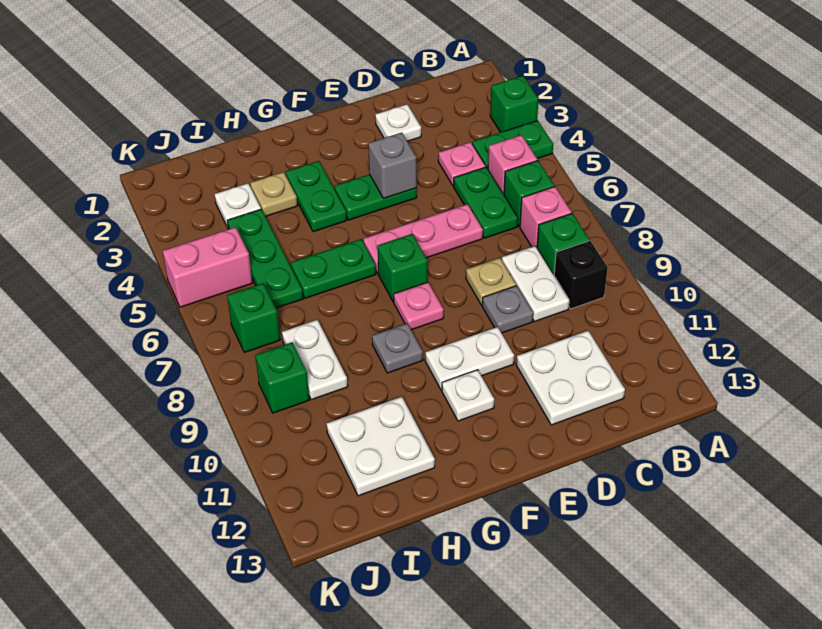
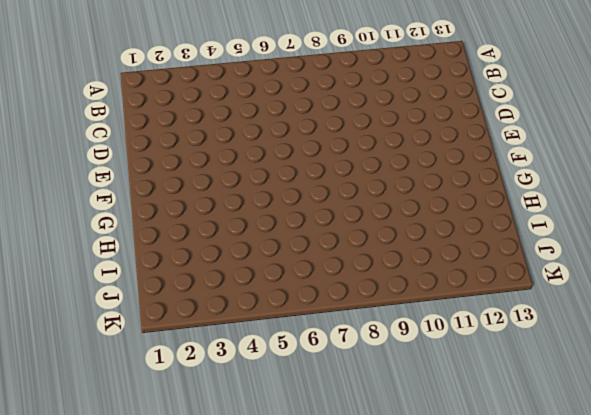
none -> green 1x1 brick [490,76,539,132]
none -> green 1x2 plate [472,121,553,169]
none -> pink 1x1 brick [488,135,537,194]
none -> green 1x1 brick [504,161,554,227]

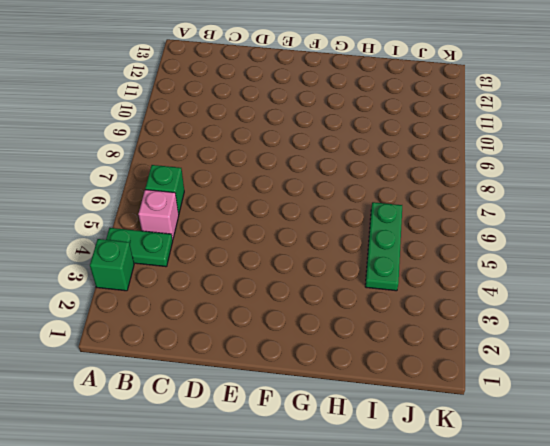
none -> pink 1x1 brick [520,187,572,247]
none -> green 1x1 brick [537,213,589,274]
none -> black 1x1 brick [554,241,608,309]
none -> pink 1x1 plate [438,142,486,186]

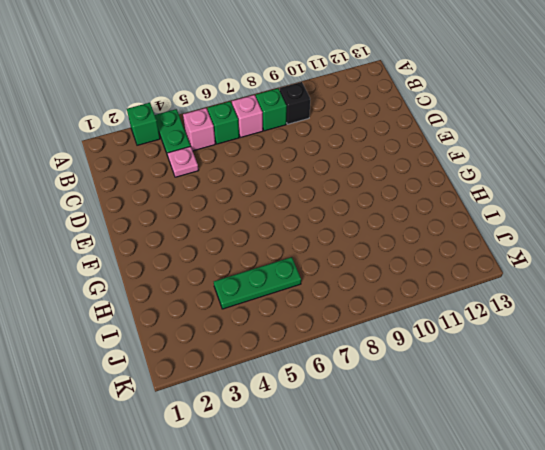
none -> green 1x2 plate [454,167,518,238]
none -> white 1x2 plate [502,246,569,322]
none -> white 2x2 plate [516,331,625,425]
none -> white 1x1 plate [375,104,421,141]

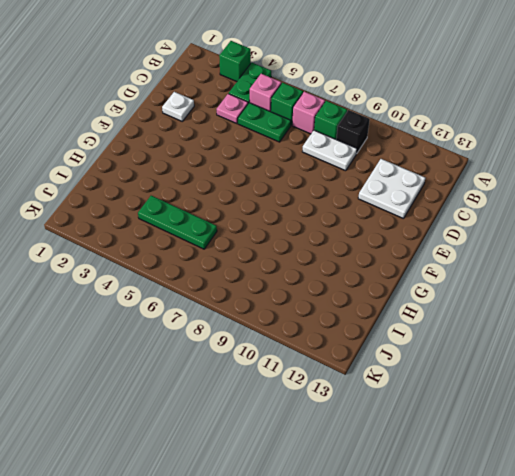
none -> pink 1x3 plate [363,204,483,274]
none -> tan 1x1 plate [466,258,516,305]
none -> grey 1x1 plate [482,286,533,333]
none -> green 1x2 plate [335,174,417,220]

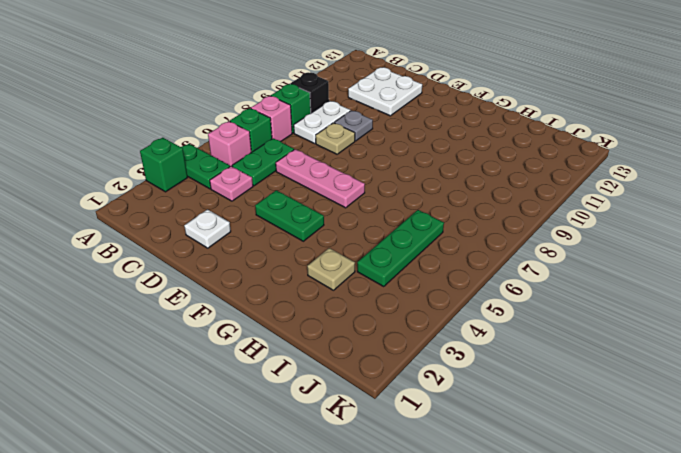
none -> white 1x2 plate [425,327,514,390]
none -> green 1x1 brick [378,234,428,302]
none -> pink 1x1 plate [394,282,444,330]
none -> white 1x1 plate [442,370,494,421]

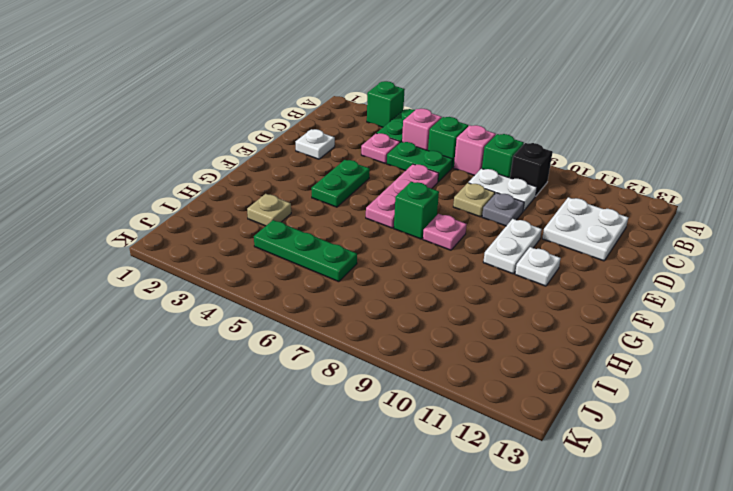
none -> green 1x2 plate [286,161,347,232]
none -> green 1x2 plate [291,239,376,298]
none -> grey 1x1 plate [372,323,423,373]
none -> white 2x2 plate [327,397,435,496]

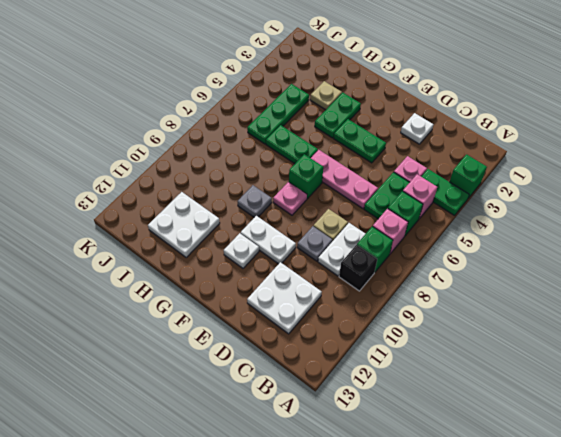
none -> white 1x1 plate [215,183,261,227]
none -> white 1x2 plate [282,320,348,400]
none -> pink 1x2 brick [163,227,252,307]
none -> green 1x1 brick [227,283,280,352]

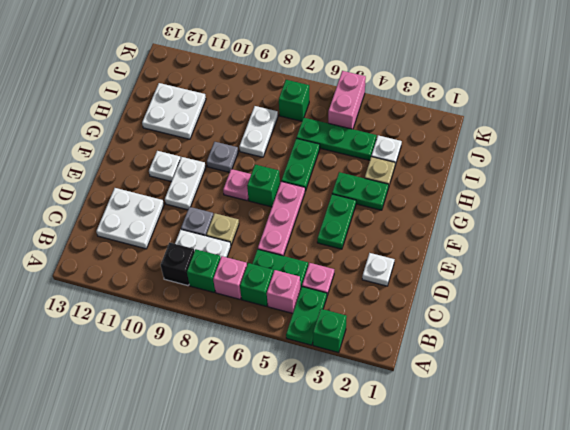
white 1x2 plate [239,106,278,157] -> white 1x2 plate turned to [282,320,348,400]
none -> green 1x1 brick [255,342,309,413]
none -> grey 1x1 brick [368,133,417,199]

